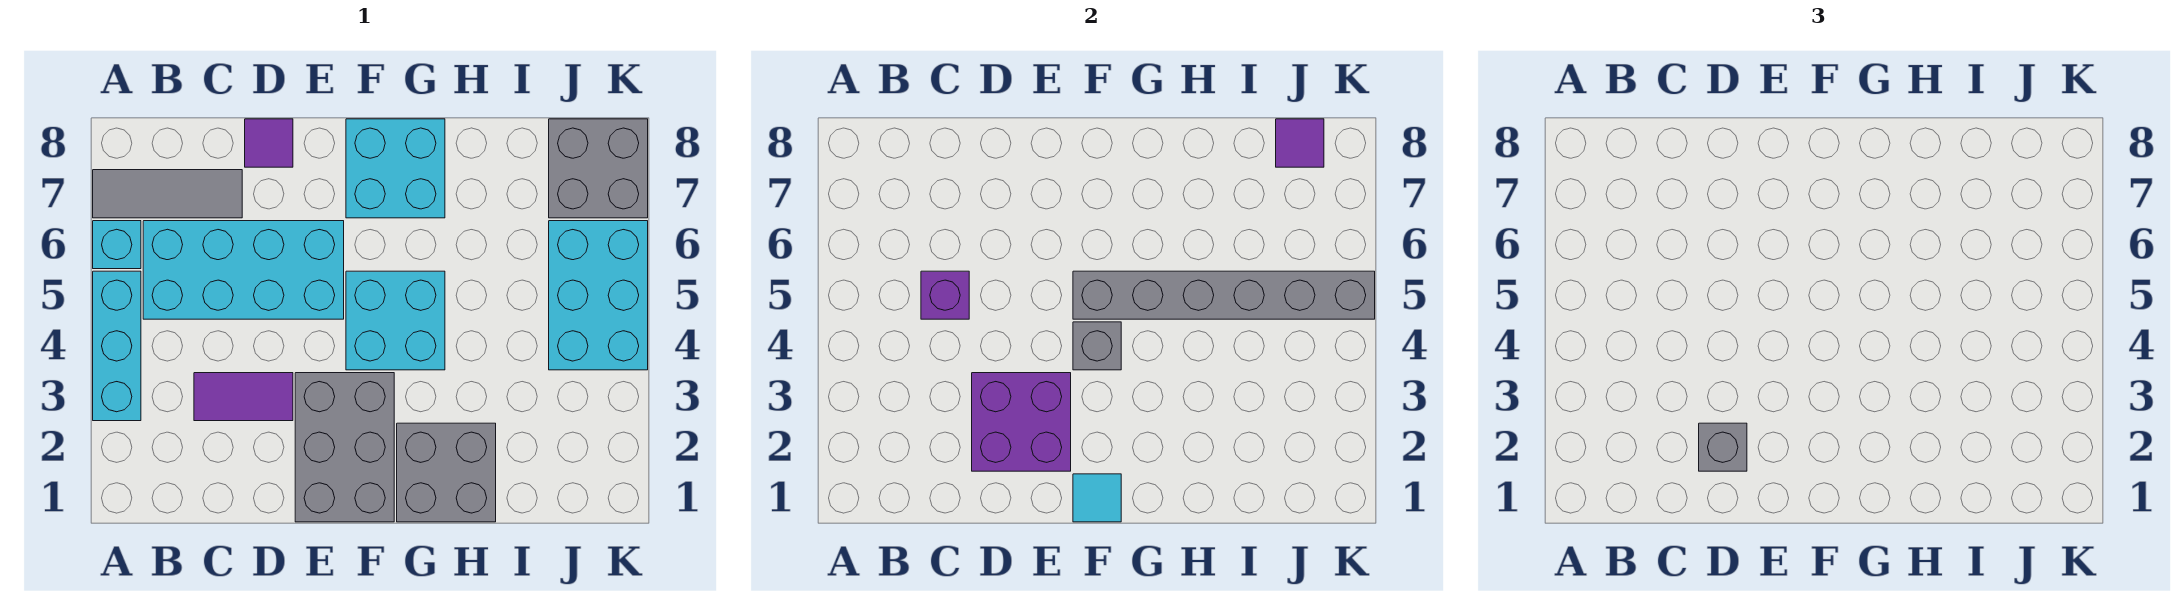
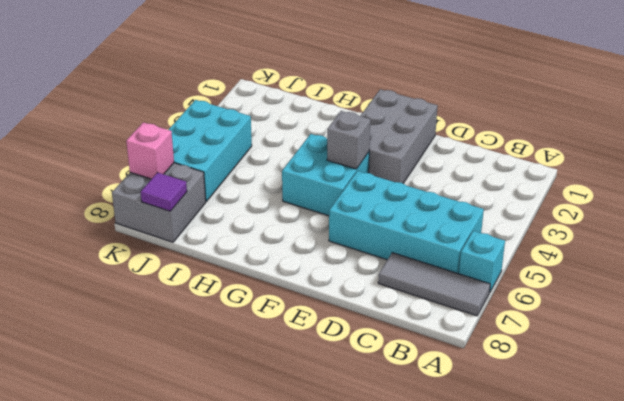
pink 1x1 brick [126,122,174,179] -> none
none -> cyan 1x3 brick [93,271,141,421]
none -> purple 1x2 tile [194,373,293,421]
none -> purple 1x1 tile [245,119,293,167]

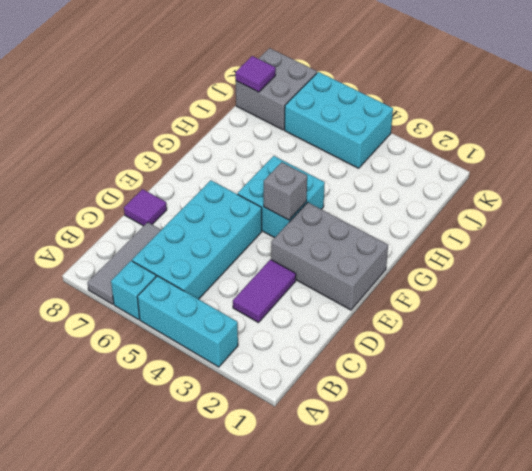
none -> cyan 2x2 brick [346,119,445,218]
none -> grey 2x2 brick [397,423,496,522]
none -> purple 1x1 brick [921,271,969,319]

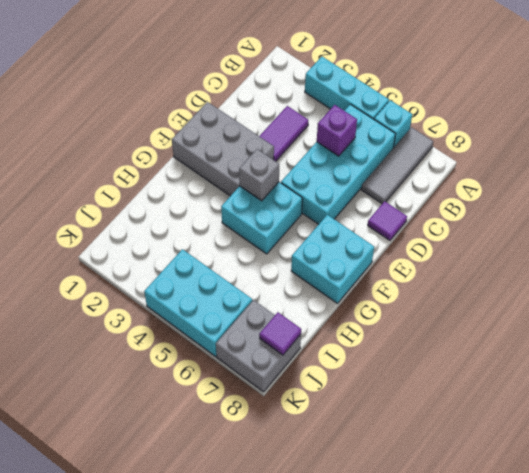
none -> grey 2x2 brick [397,423,496,522]
none -> purple 2x2 brick [972,373,1071,471]
none -> cyan 1x1 tile [1073,474,1121,522]

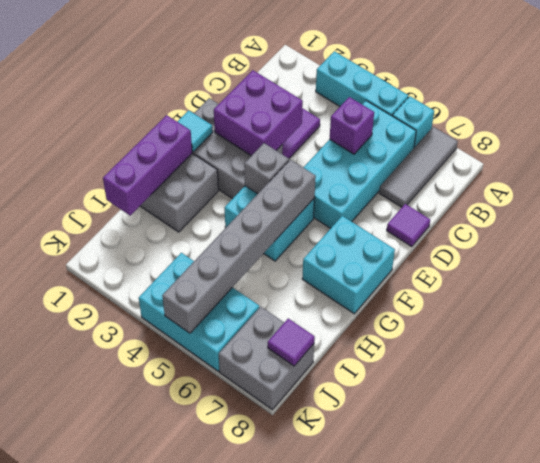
purple 1x3 brick [103,115,192,216] -> none
none -> grey 1x1 brick [1699,423,1747,471]

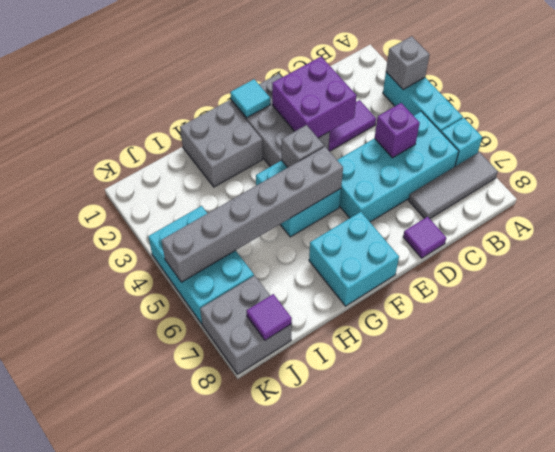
grey 1x1 brick [386,36,429,90] -> grey 1x1 brick moved to [1699,423,1747,471]

